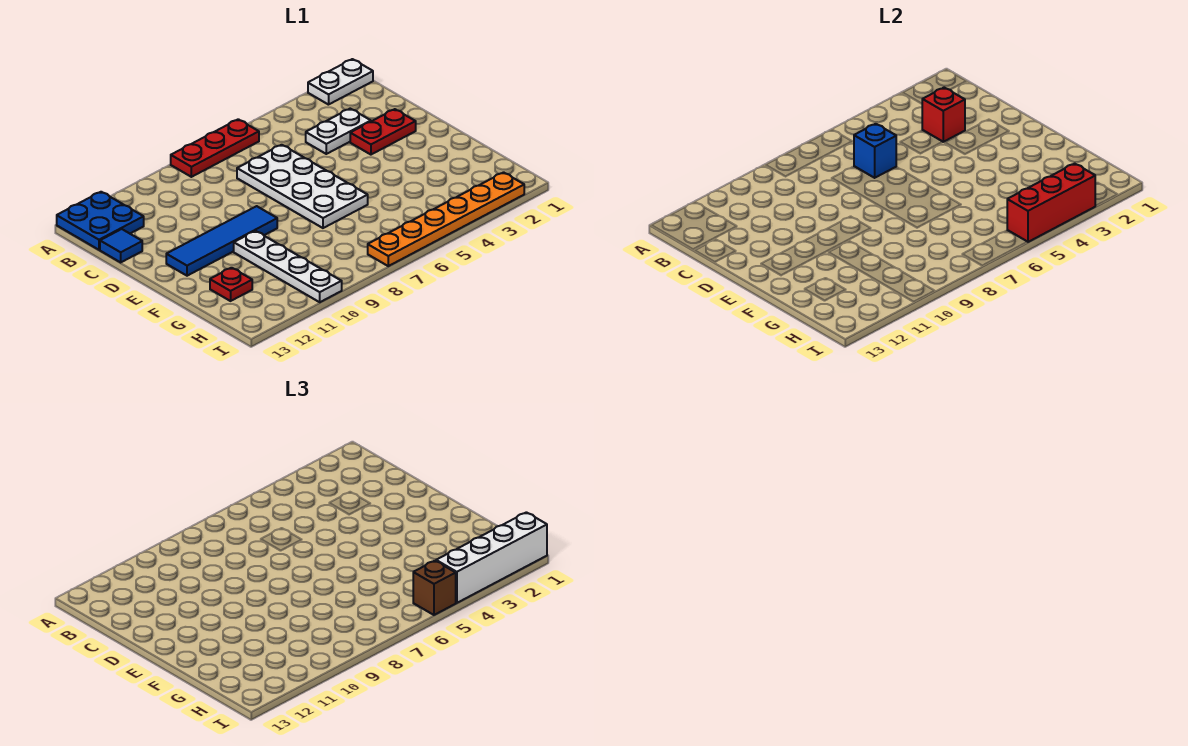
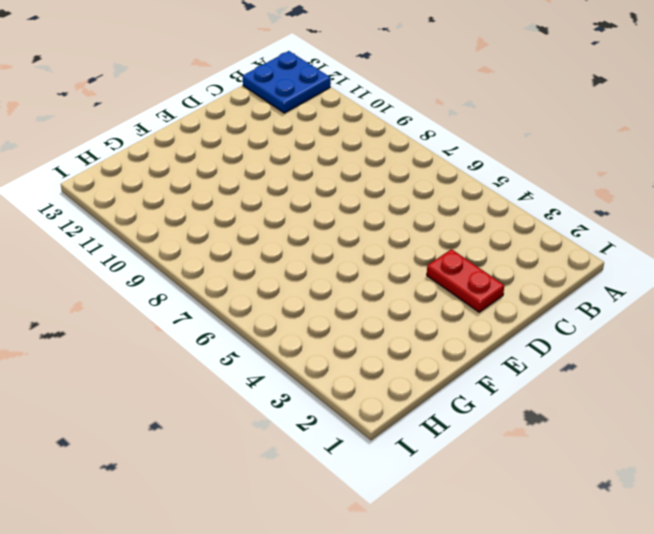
none -> white 1x2 plate [308,59,373,105]
none -> red 1x3 plate [171,119,259,177]
none -> white 1x2 plate [306,109,371,154]

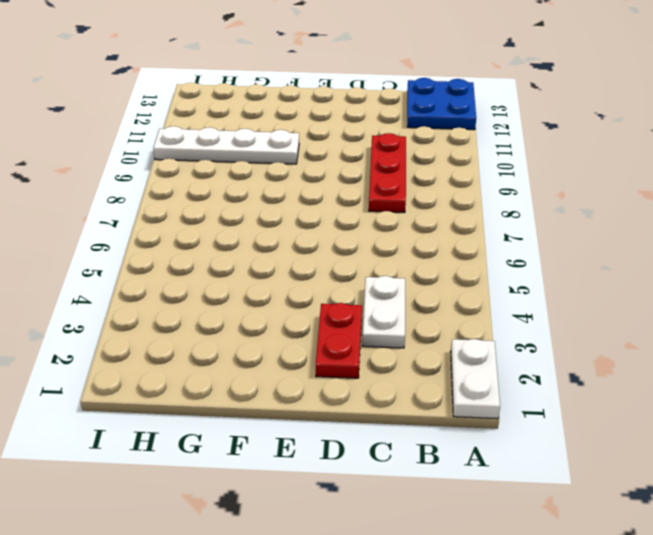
red 1x3 plate [369,133,406,213] -> red 1x3 plate moved to [171,119,259,177]
none -> white 2x4 plate [237,145,368,228]
none -> blue 1x1 tile [100,229,142,262]
none -> blue 1x4 tile [166,206,277,276]

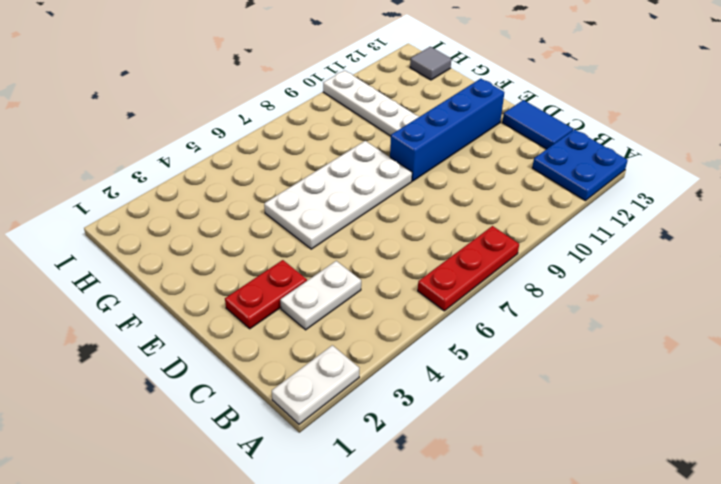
blue 1x2 tile [502,100,573,149] -> blue 1x1 tile [100,229,142,262]
white 2x4 plate [264,141,412,249] -> white 2x4 plate turned to [237,145,368,228]
blue 1x4 brick [390,79,504,181] -> blue 1x4 tile [166,206,277,276]
grey 1x1 tile [410,47,451,80] -> none
none -> red 1x1 plate [210,268,252,301]
none -> orange 1x6 plate [368,172,524,266]
none -> red 1x1 brick [922,88,965,142]

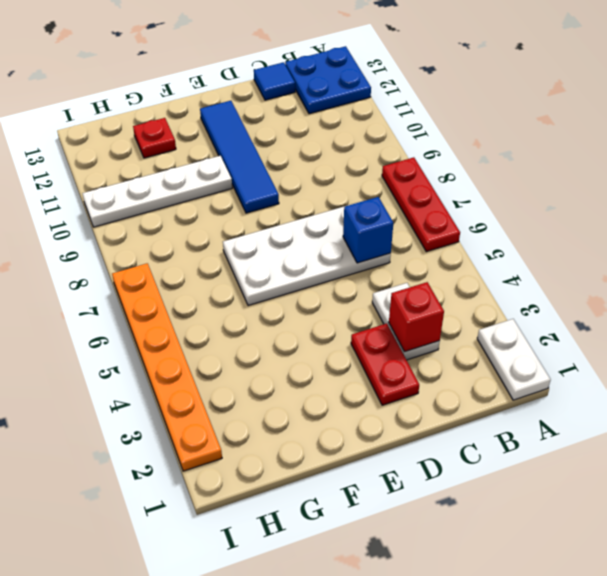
none -> red 1x3 brick [1007,164,1095,242]
none -> white 1x4 brick [436,512,547,603]
none -> brown 1x1 brick [413,561,456,615]

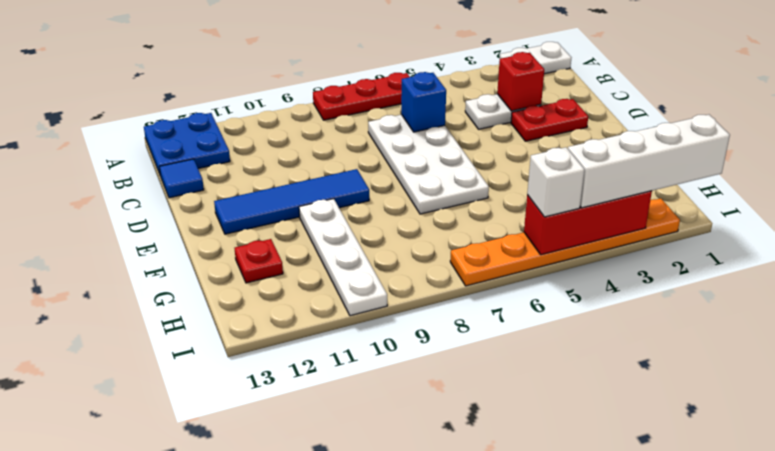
white 1x1 brick [527,147,584,217] -> brown 1x1 brick [413,561,456,615]

